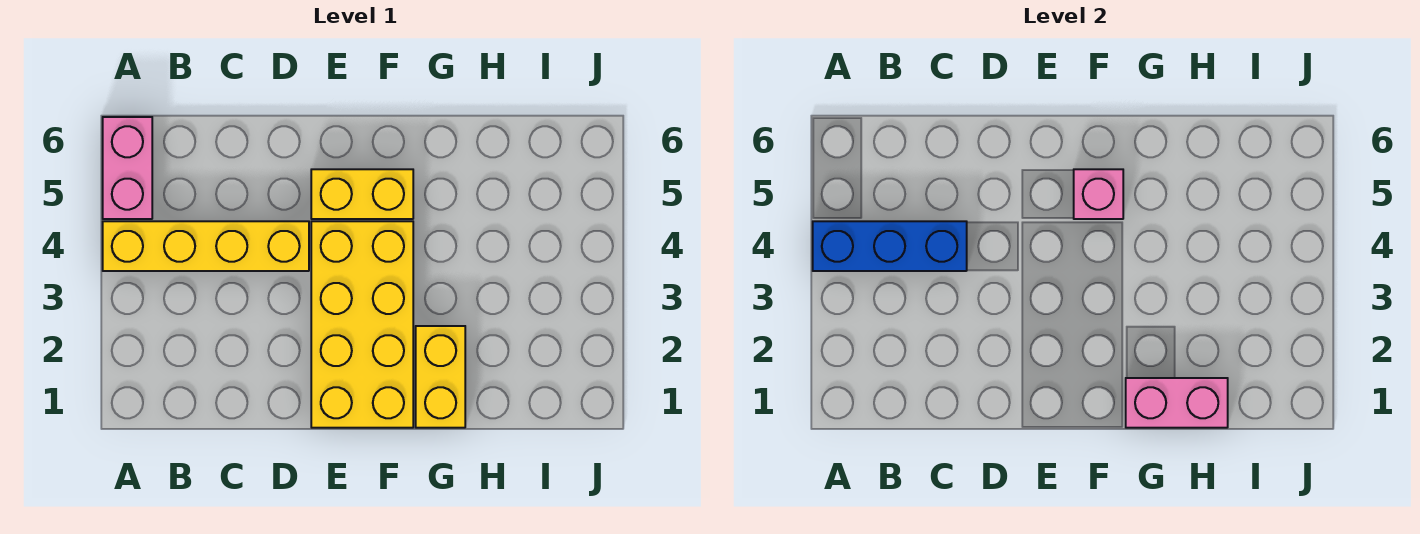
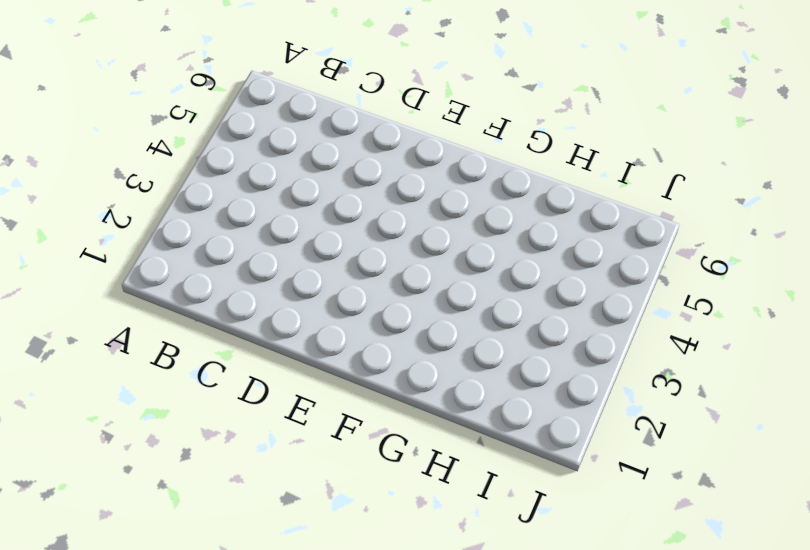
none -> yellow 1x4 brick [103,221,309,271]
none -> pink 1x2 brick [103,117,152,219]

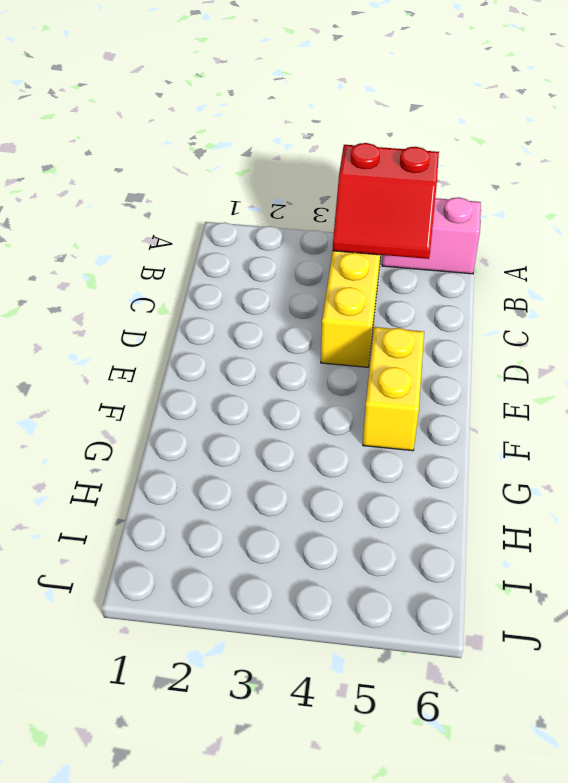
red 2x2 slope [333,143,439,259] -> blue 1x3 brick [813,221,967,271]
none -> yellow 2x4 brick [311,221,413,428]
none -> yellow 1x2 brick [416,326,465,428]

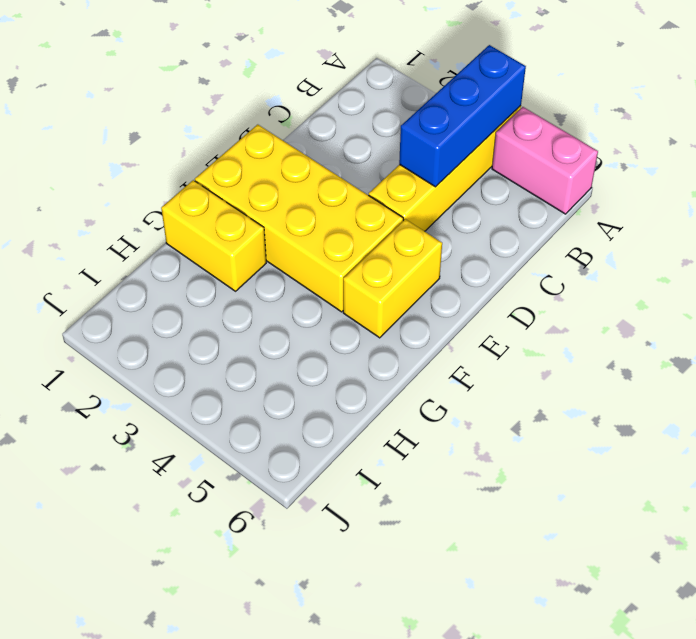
none -> pink 1x1 brick [1074,169,1123,219]
none -> pink 1x2 brick [1126,378,1228,428]

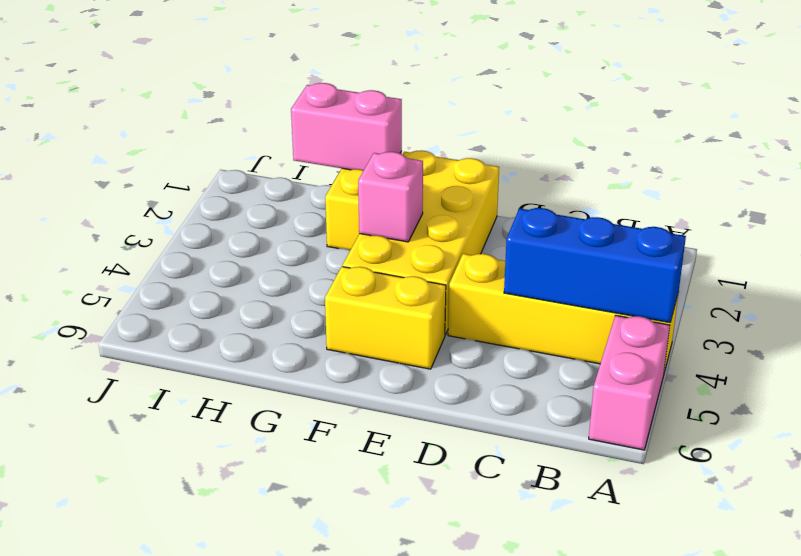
pink 1x1 brick [358,152,423,242] -> pink 1x1 brick moved to [1074,169,1123,219]

